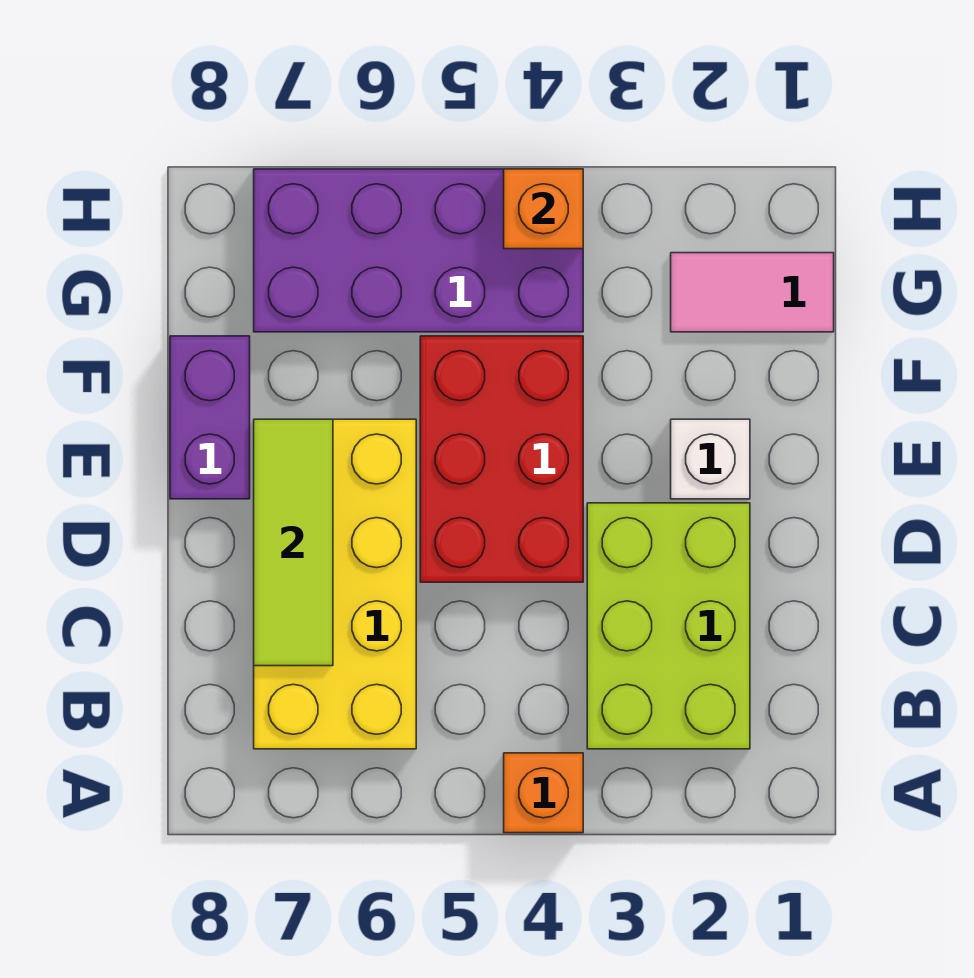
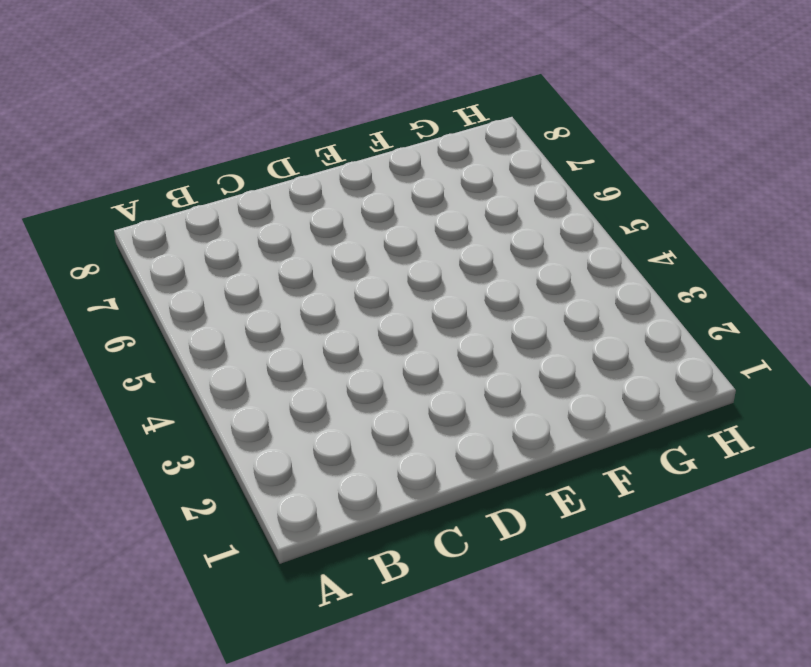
none -> orange 1x1 brick [504,753,583,833]
none -> lime 2x3 brick [587,503,750,749]

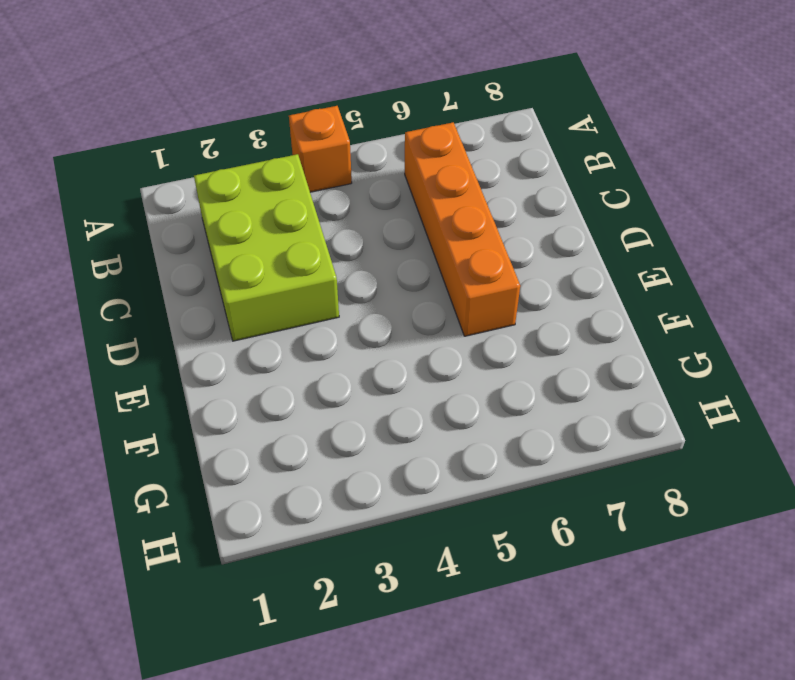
orange 1x4 brick [405,122,520,336] -> yellow 2x4 brick [254,419,416,749]
none -> red 2x3 brick [420,336,583,582]
none -> white 1x1 brick [671,419,750,499]

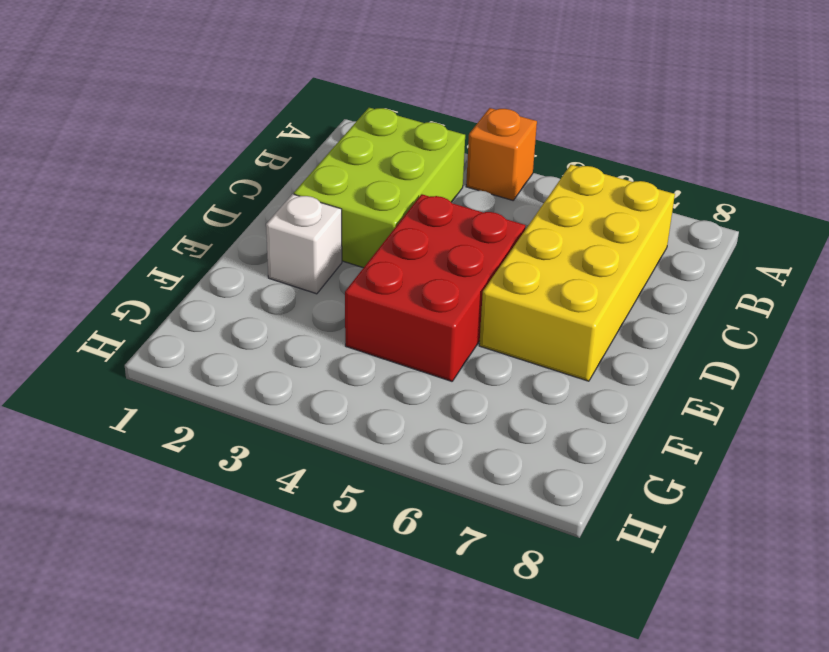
none -> purple 1x2 brick [170,336,250,499]
none -> pink 1x2 tile [671,253,834,332]

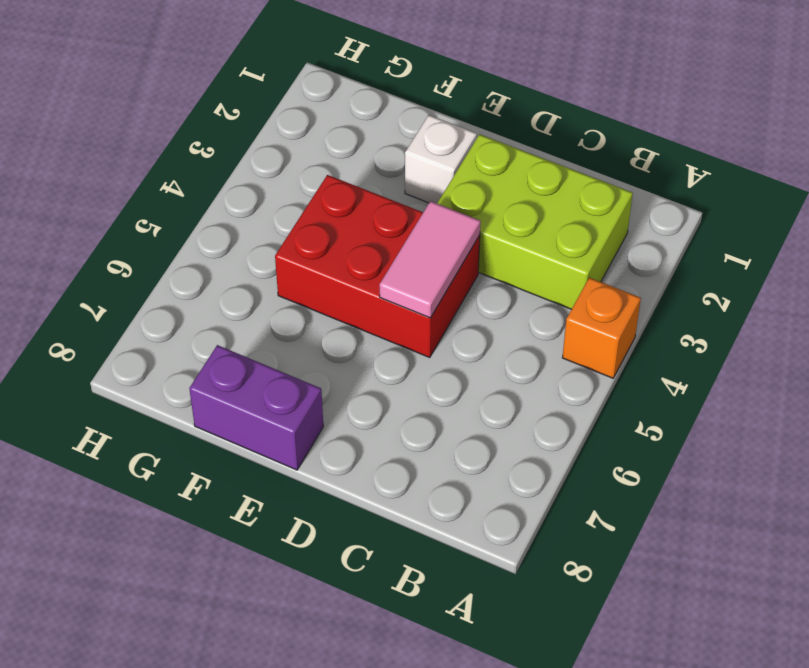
pink 1x2 tile [379,201,481,318] -> pink 1x2 tile moved to [671,253,834,332]
none -> yellow 2x4 brick [254,419,416,749]
none -> purple 2x4 brick [254,169,583,332]

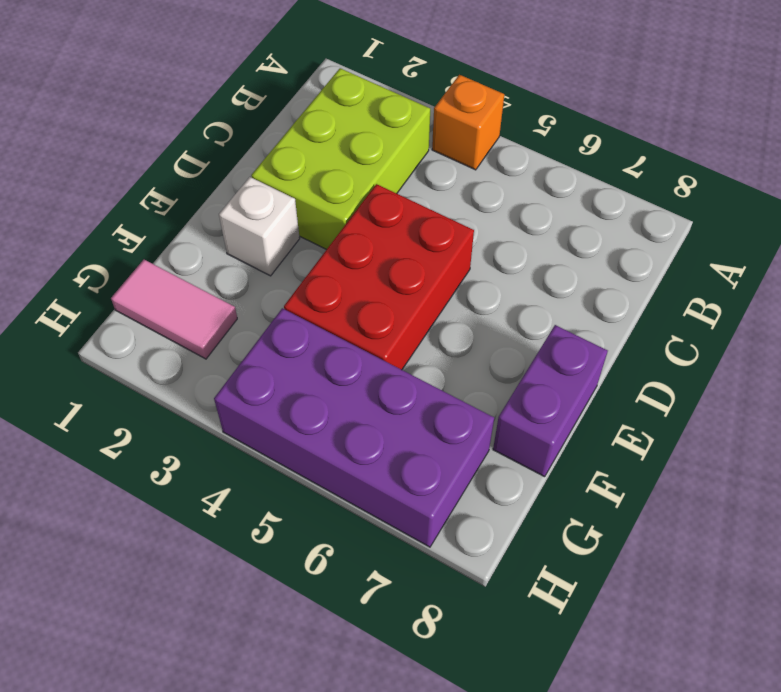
none -> yellow 2x4 brick [254,419,416,749]
none -> lime 1x3 tile [254,419,333,666]

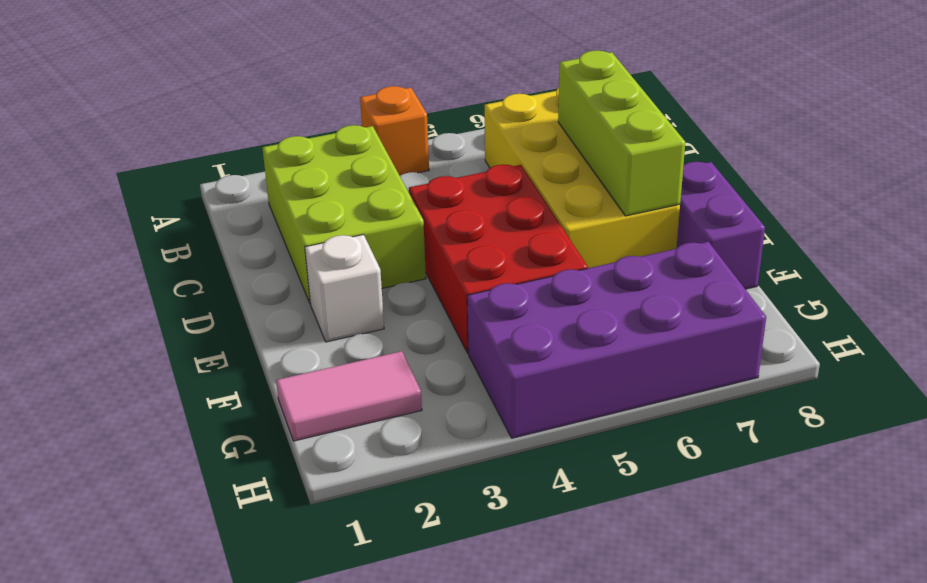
lime 1x3 brick [558,51,685,216] -> lime 1x3 tile [254,419,333,666]
none -> orange 1x1 brick [504,169,583,249]

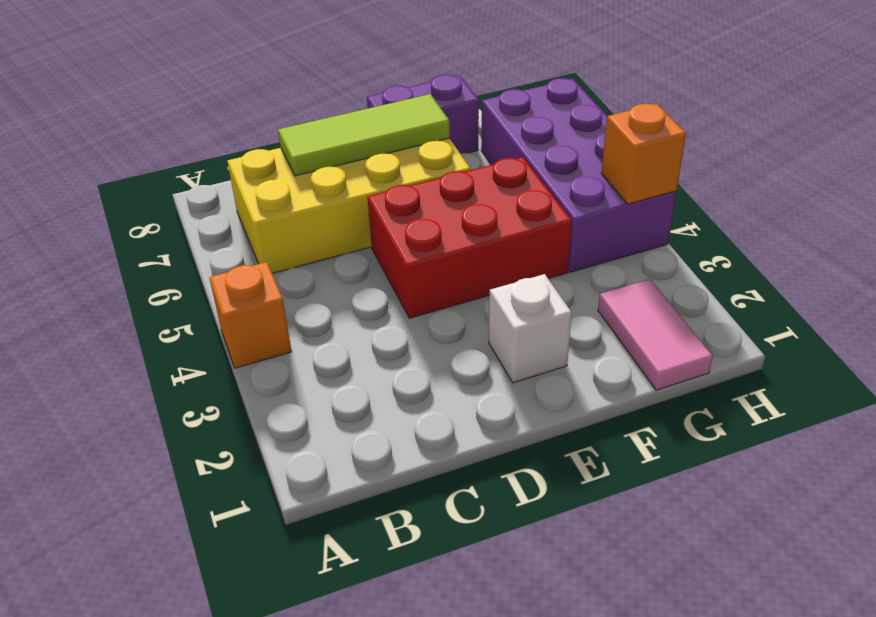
none -> lime 2x3 brick [587,503,750,749]

